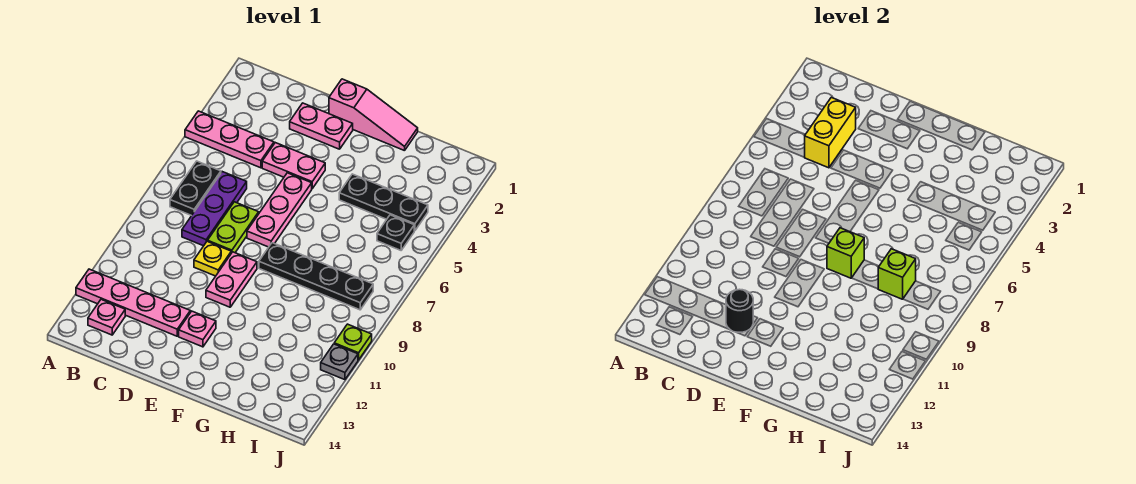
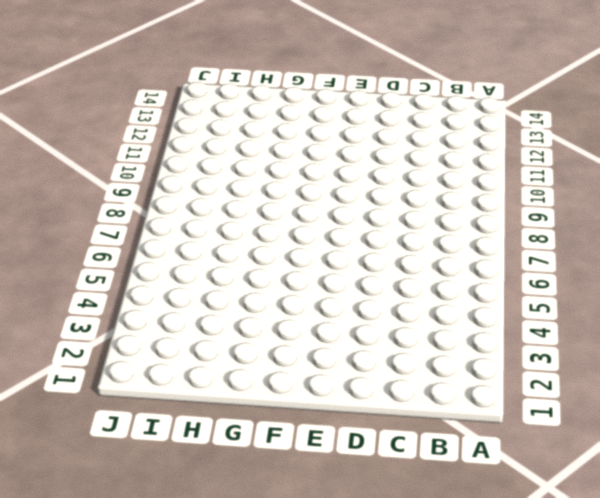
none -> pink 1x3 plate [185,111,274,168]
none -> pink 1x4 plate [76,269,190,336]
none -> black 1x2 plate [170,161,221,216]

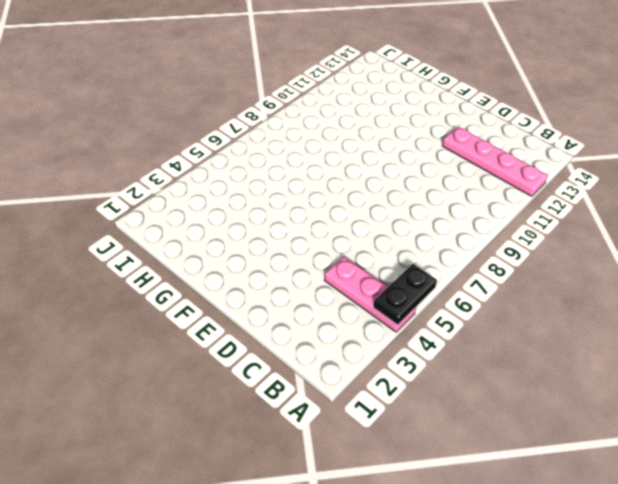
black 1x2 plate [373,264,437,325] -> black 1x2 plate moved to [170,161,221,216]
none -> pink 1x1 plate [88,299,125,335]
none -> purple 1x3 plate [182,172,247,246]
none -> pink 1x2 plate [290,103,353,149]

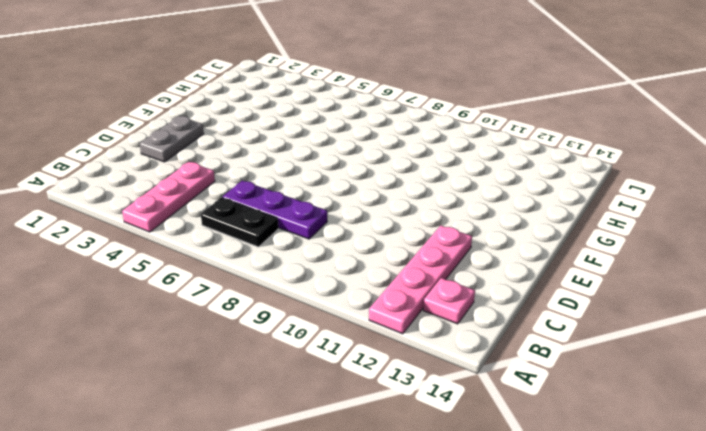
grey 1x2 plate [140,116,204,162] -> pink 1x2 plate [290,103,353,149]
none -> pink 1x2 plate [262,143,325,189]
none -> lime 1x2 plate [208,202,259,253]
none -> yellow 1x1 plate [194,241,231,276]

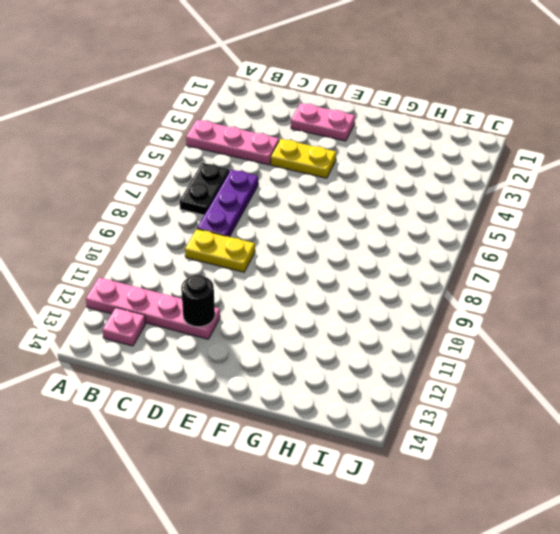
yellow 1x2 plate [185,229,255,272] -> yellow 1x1 plate [194,241,231,276]
yellow 1x2 plate [271,139,336,178] -> pink 1x2 plate [262,143,325,189]
none -> lime 1x2 plate [208,202,259,253]
none -> pink 1x3 slope [329,79,418,151]
none -> pink 1x3 plate [247,173,312,247]

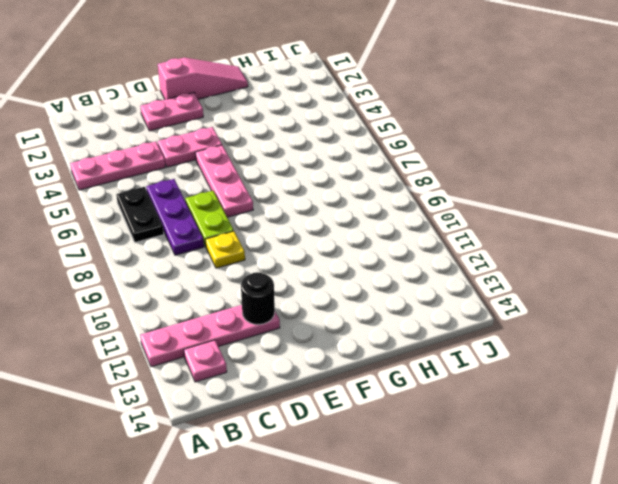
none -> pink 1x2 plate [206,252,257,307]
none -> pink 1x1 plate [179,311,216,347]
none -> black 1x4 plate [259,243,373,310]

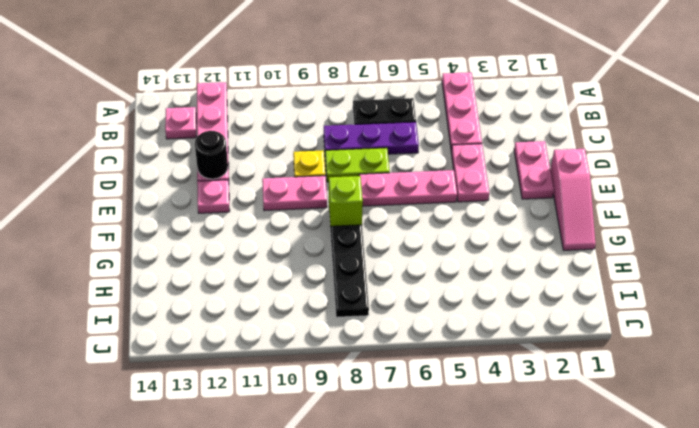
none -> black 1x3 plate [339,174,428,231]
none -> black 1x1 plate [377,215,414,250]
none -> lime 1x1 plate [334,324,372,360]

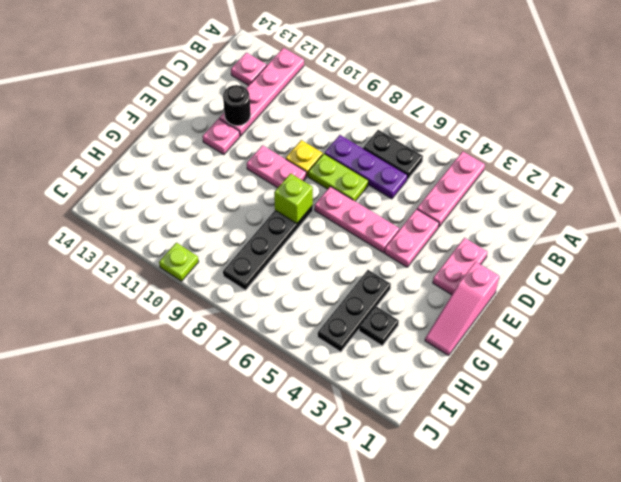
black 1x1 plate [359,306,399,346] -> black 1x1 plate moved to [377,215,414,250]
none -> grey 1x1 plate [321,344,358,380]
none -> yellow 1x2 brick [804,97,856,168]
none -> lime 1x1 brick [878,249,916,299]

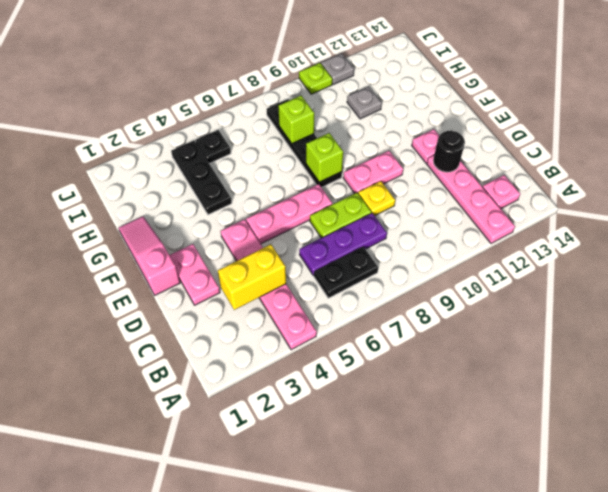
grey 1x1 plate [347,87,382,119] -> none

